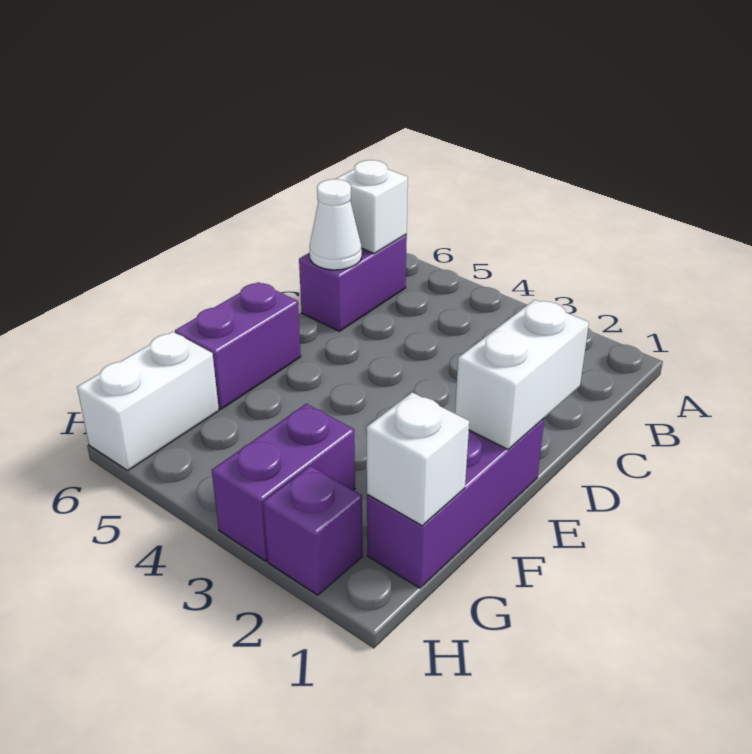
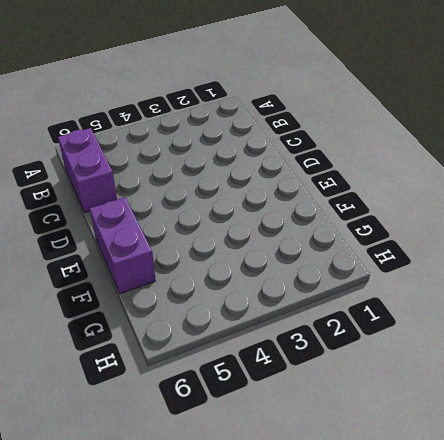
none -> purple 1x3 brick [367,419,544,588]
none -> purple 1x2 brick [212,404,355,561]

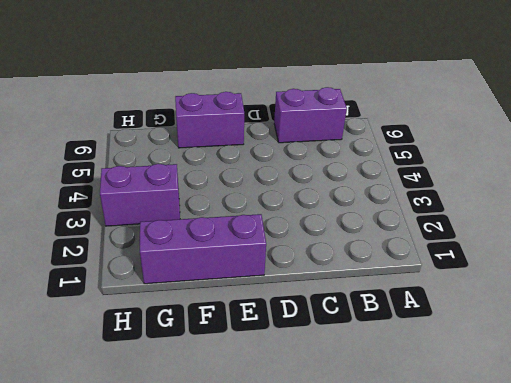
none -> white 1x2 brick [77,332,219,470]
none -> purple 1x1 brick [263,466,363,595]

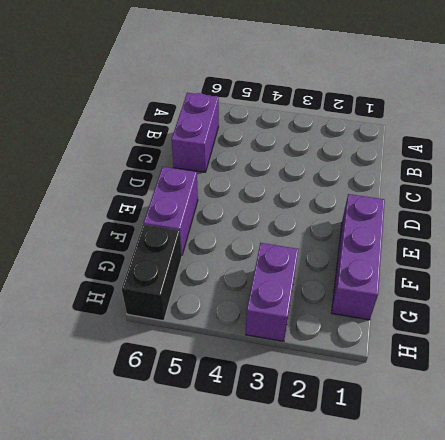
black 1x2 brick [122,224,182,321] -> white 1x2 brick [77,332,219,470]
none -> purple 1x1 brick [263,466,363,595]
none -> white 1x1 brick [336,160,408,253]

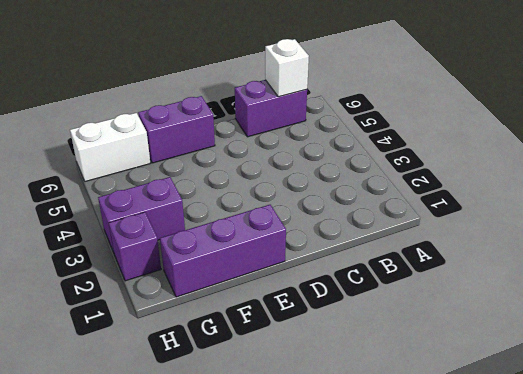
none -> white 1x1 cone [309,179,362,270]
none -> white 1x2 brick [455,300,589,449]

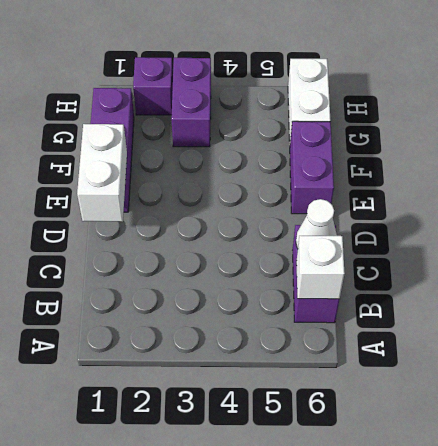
none -> white 1x1 brick [367,392,469,526]

